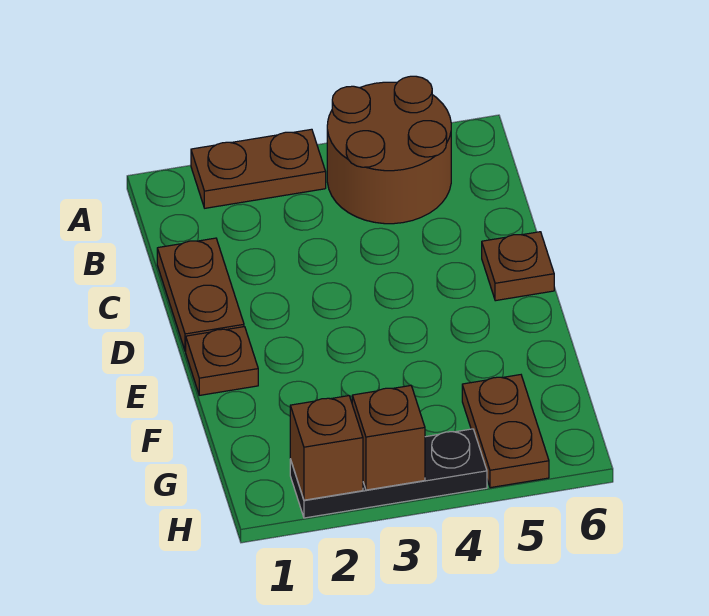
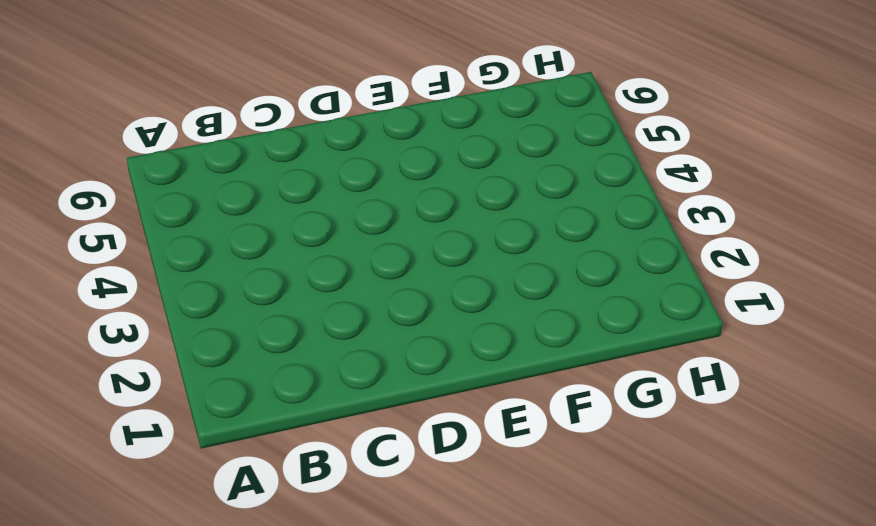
none -> brown 1x2 plate [191,129,326,208]
none -> brown 2x2 round brick [327,76,451,224]

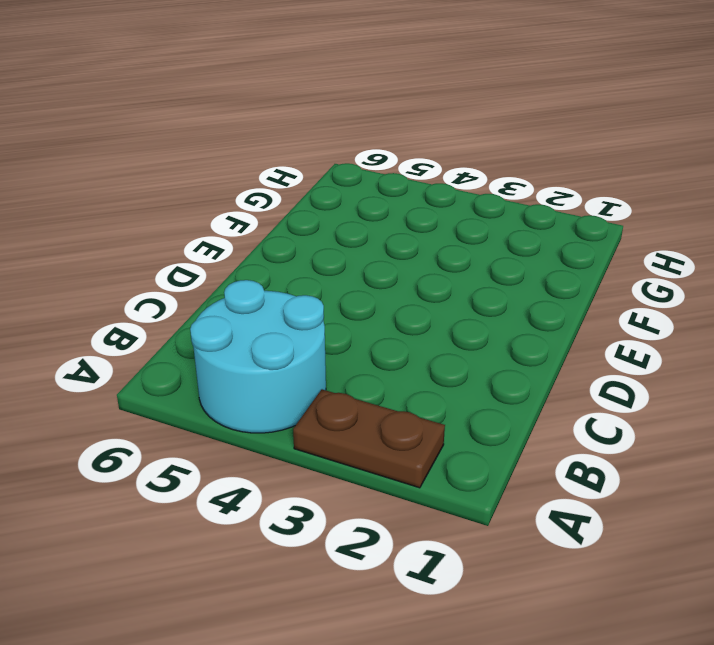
cyan 2x2 round brick [190,280,326,433] -> brown 2x2 round brick [327,76,451,224]
none -> brown 1x2 plate [157,238,244,351]
none -> brown 1x1 plate [482,232,554,301]

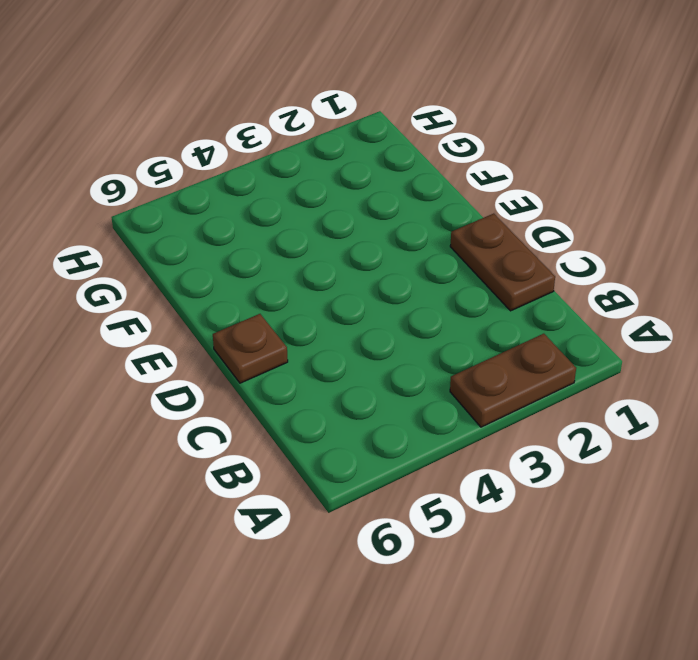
none -> brown 2x2 round brick [327,76,451,224]
none -> brown 1x1 plate [186,327,258,395]

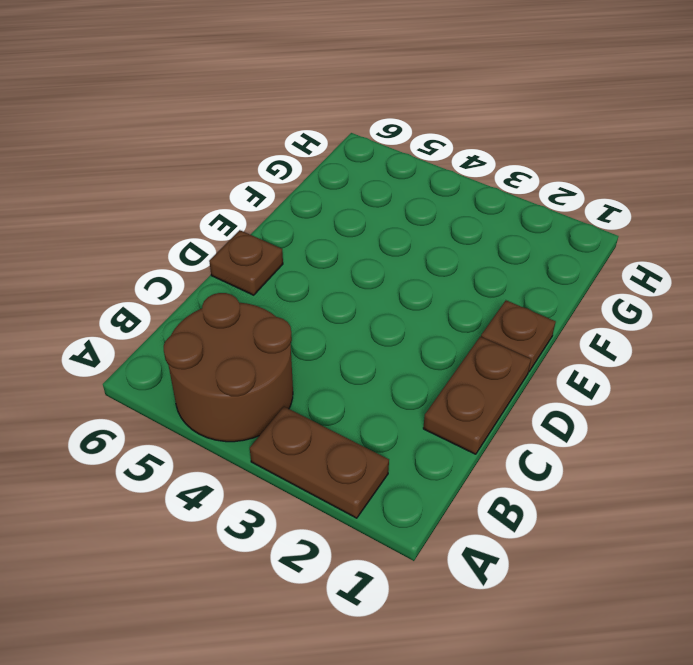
none -> brown 1x2 plate [462,375,549,488]
none -> black 1x3 plate [290,429,487,518]

